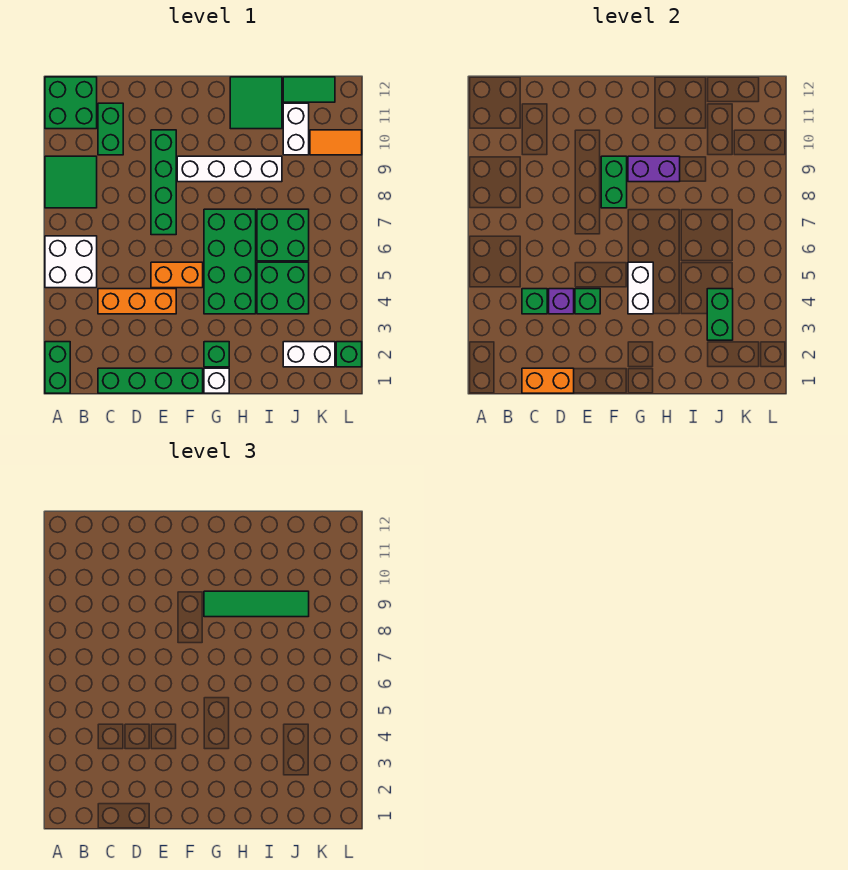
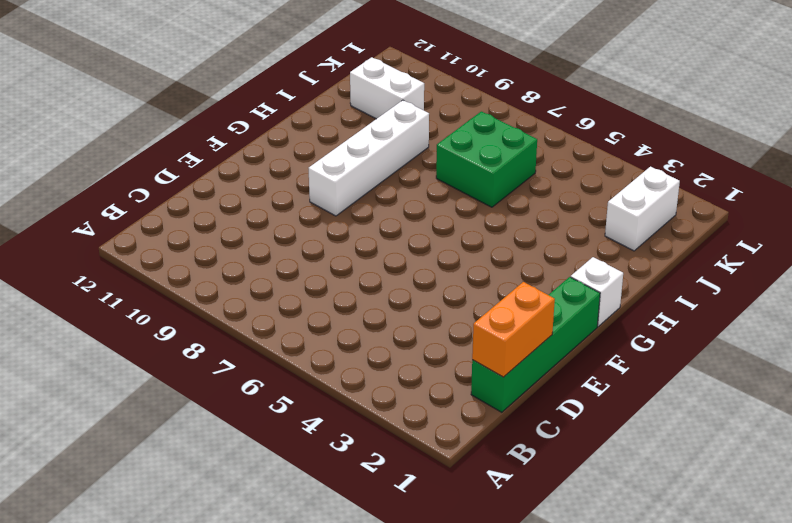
none -> green 1x2 brick [45,342,70,393]
none -> white 2x2 brick [45,236,97,288]
none -> green 2x2 tile [45,156,97,208]
none -> green 2x2 brick [45,77,97,129]

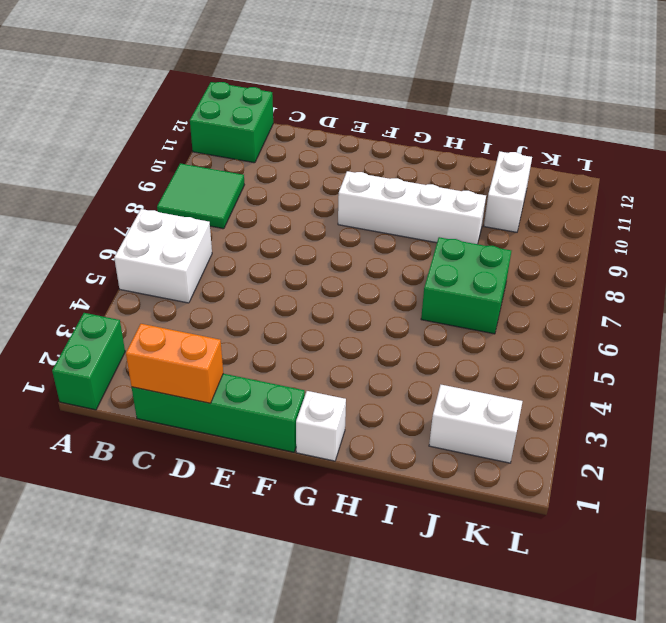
none -> orange 1x3 brick [98,289,176,314]
none -> green 1x2 brick [98,103,123,155]
none -> orange 1x2 brick [151,262,203,288]
none -> green 1x4 brick [151,130,176,235]

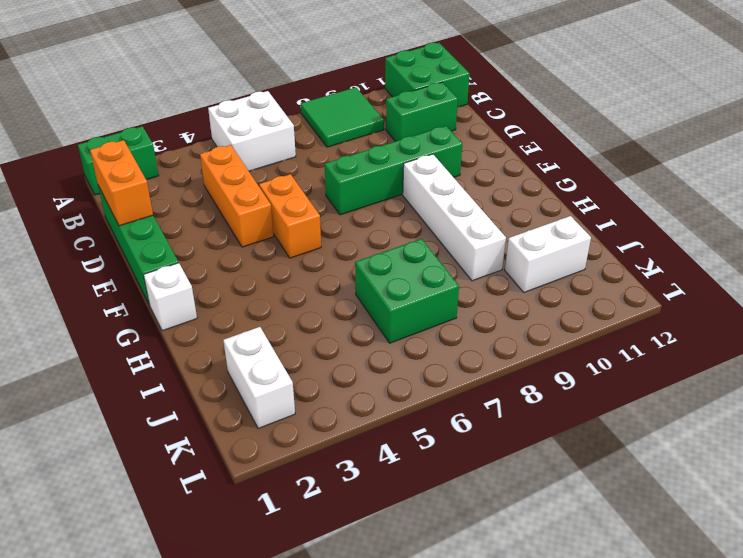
none -> green 1x1 brick [204,342,229,367]
none -> green 2x4 brick [204,209,256,314]
none -> green 2x2 tile [230,77,282,129]
none -> green 2x2 brick [257,262,309,314]

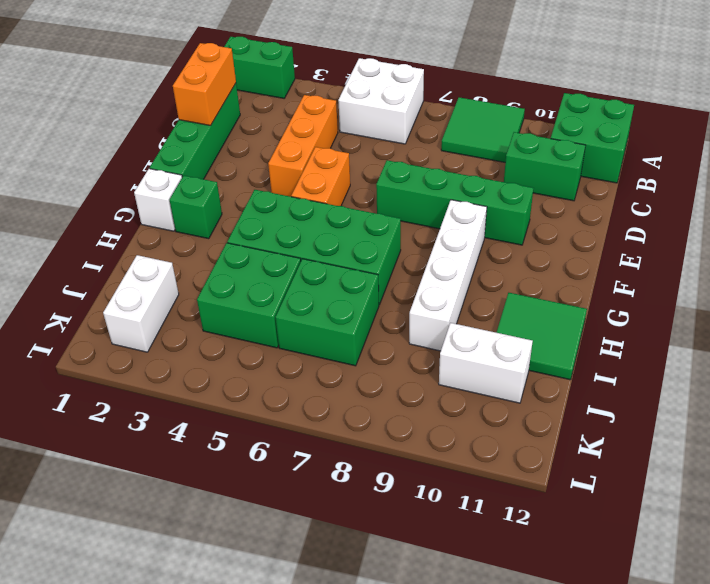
none -> green 1x2 tile [283,77,335,102]
none -> orange 1x2 tile [310,130,362,155]
none -> green 1x1 brick [336,342,362,367]
none -> green 1x1 brick [522,289,547,314]

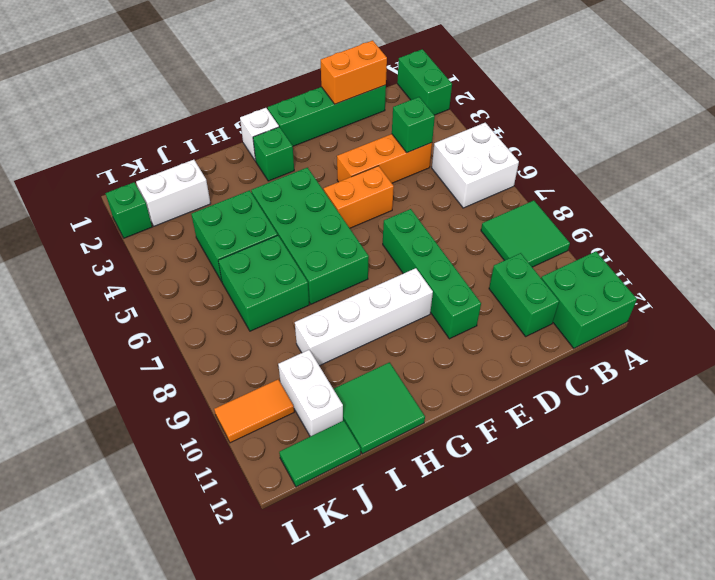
none -> purple 1x1 brick [549,289,574,314]
none -> green 1x1 brick [575,289,600,314]
none -> green 1x2 brick [601,156,627,208]
none -> white 1x2 brick [628,262,653,314]

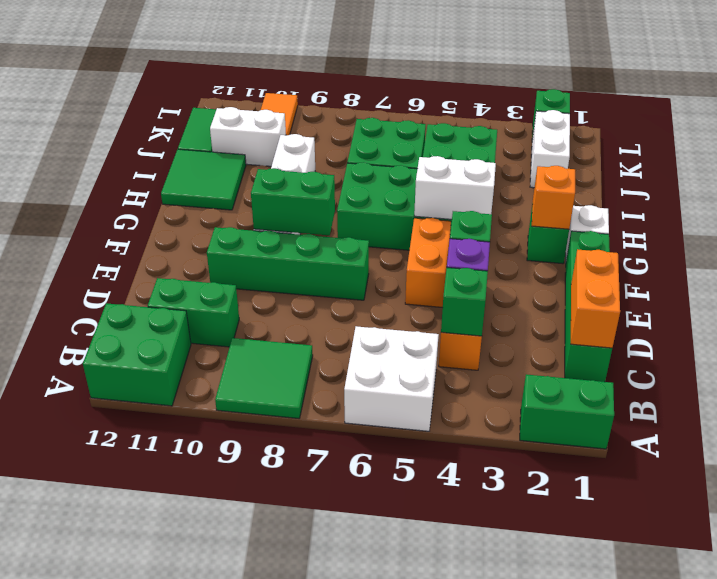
orange 1x1 brick [532,166,575,229] -> none
none -> purple 1x2 brick [628,156,680,182]
none -> green 1x2 brick [707,289,733,340]
none -> green 1x4 tile [204,591,309,617]

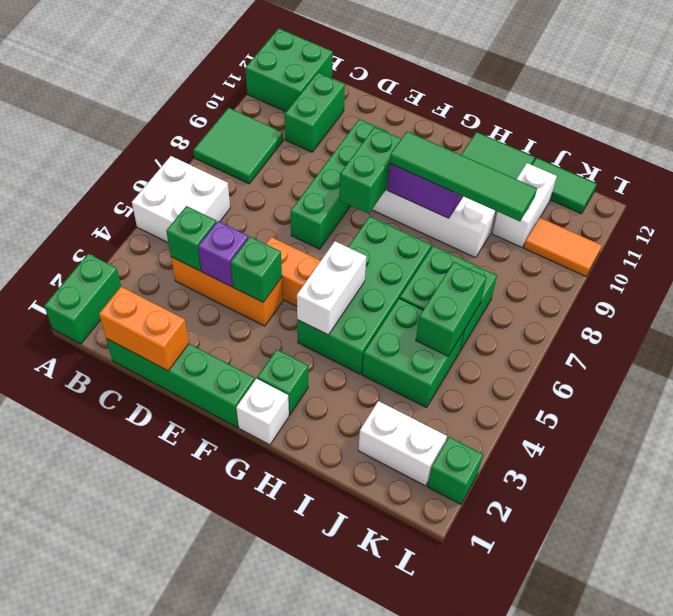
green 1x2 brick [416,262,487,356] -> green 1x2 brick moved to [707,289,733,340]

